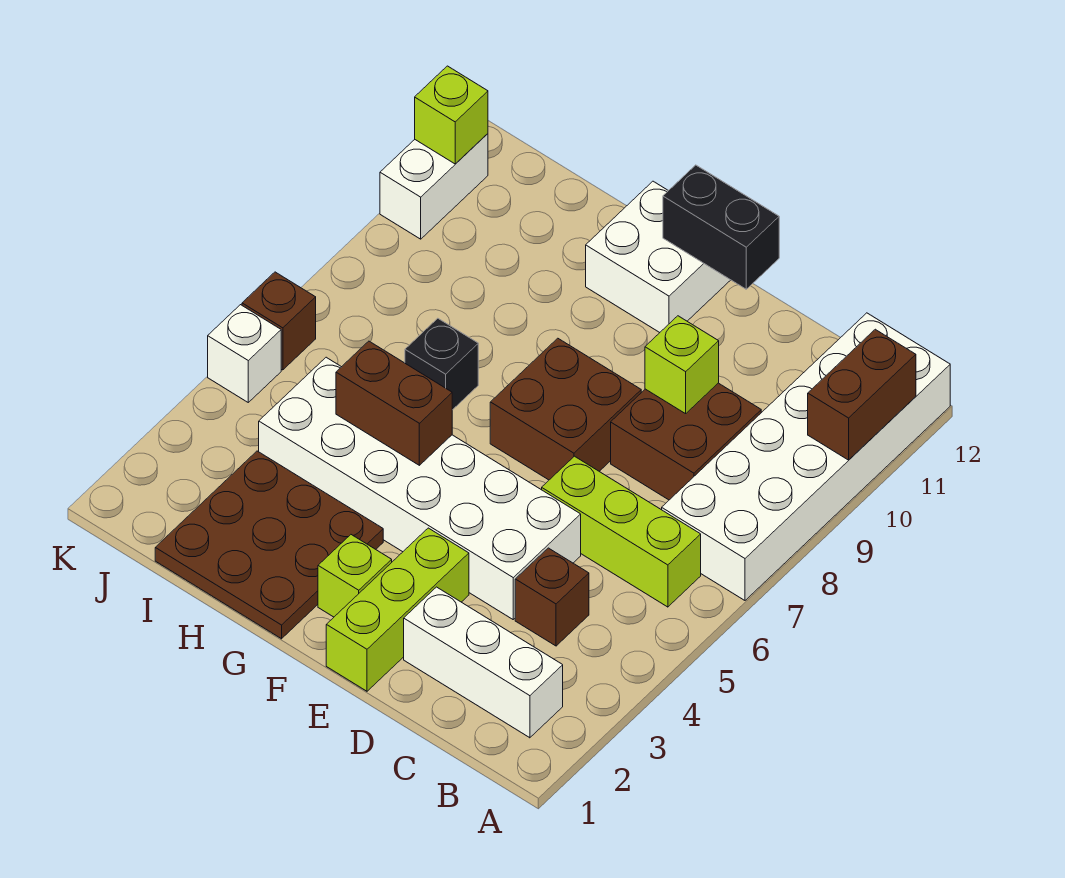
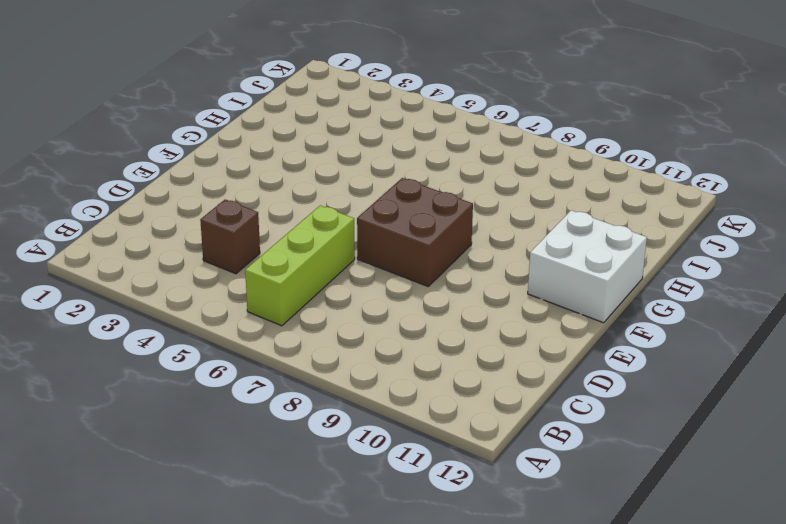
none -> white 2x6 brick [662,313,950,600]
none -> white 1x3 brick [404,587,563,738]
none -> brown 2x2 brick [611,383,761,500]

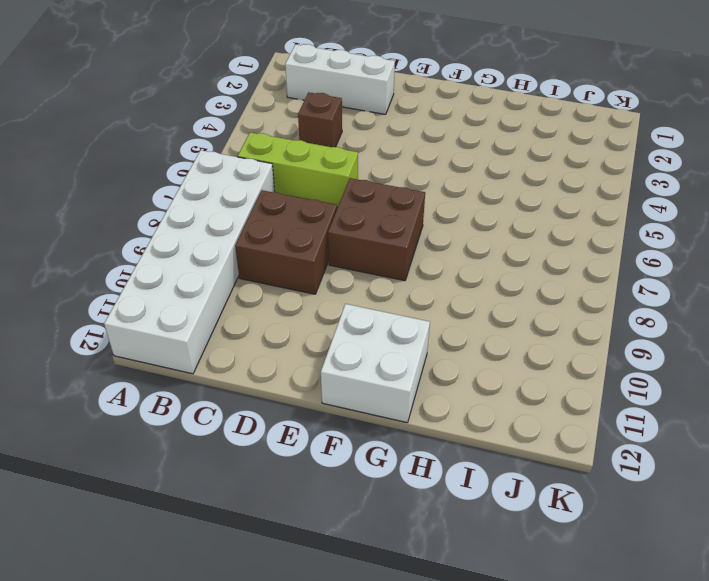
none -> white 2x6 brick [259,357,581,619]
none -> lime 1x3 brick [326,528,469,691]
none -> lime 1x1 brick [318,535,392,617]

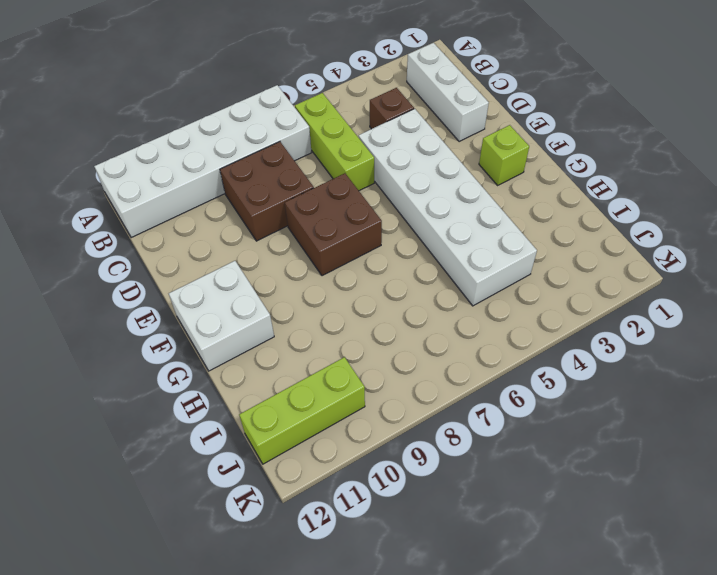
lime 1x3 brick [239,357,365,464] -> lime 1x3 brick moved to [326,528,469,691]
none -> brown 3x3 plate [155,451,383,639]
none -> black 1x1 brick [405,318,478,410]
none -> white 1x1 brick [208,305,281,402]

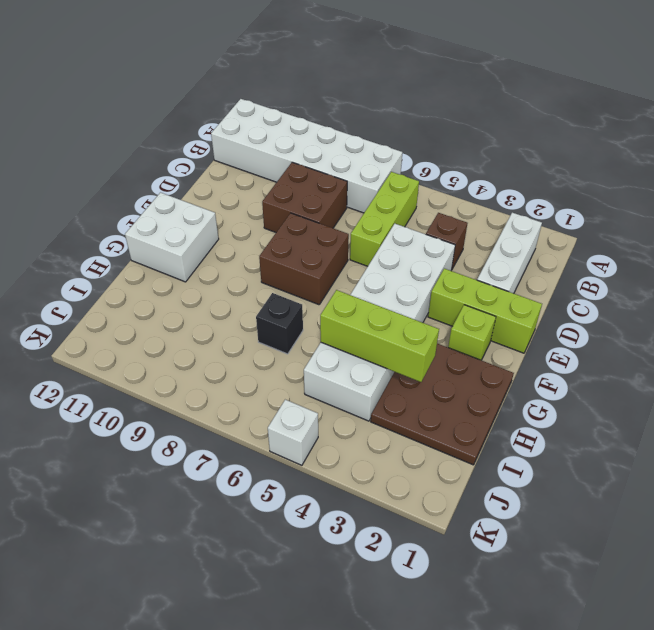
lime 1x3 brick [320,290,439,382] -> brown 1x2 brick [336,341,452,465]
none -> brown 1x1 brick [242,272,316,370]
none -> white 1x2 brick [380,134,488,239]
none -> brown 1x2 brick [808,329,916,460]

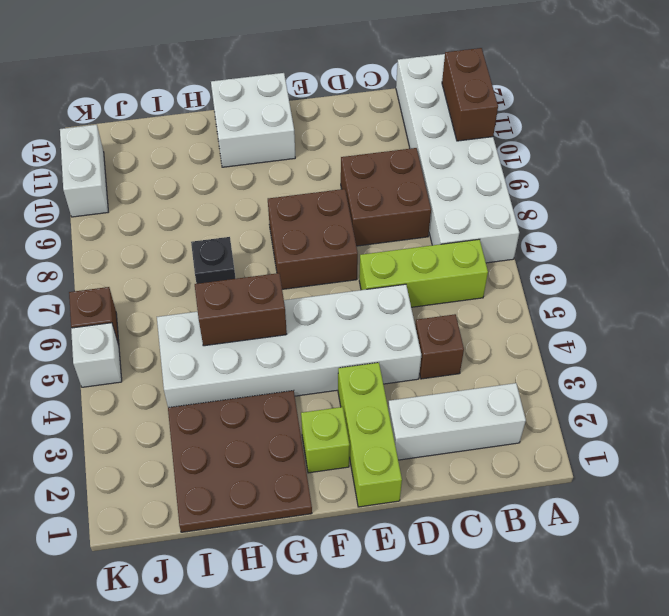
none -> lime 1x1 brick [645,316,719,414]
none -> black 1x2 brick [663,165,779,289]
none -> lime 1x1 brick [415,66,488,164]

